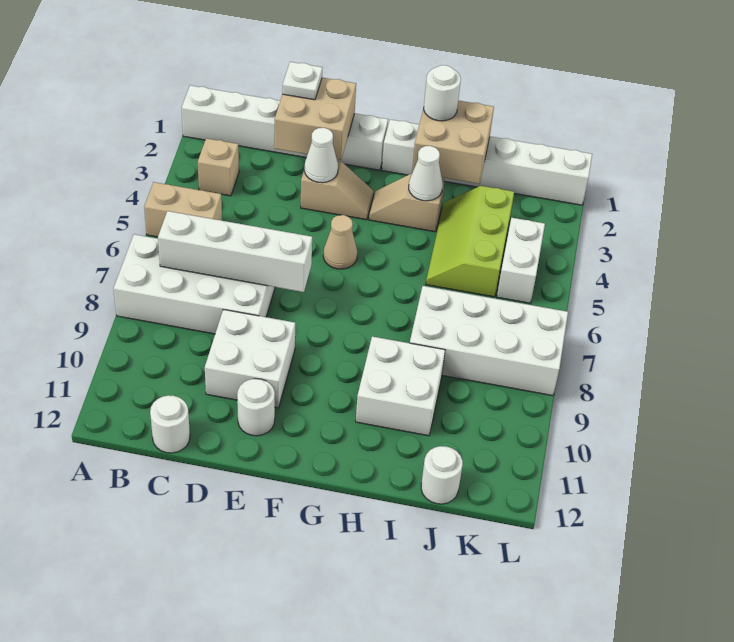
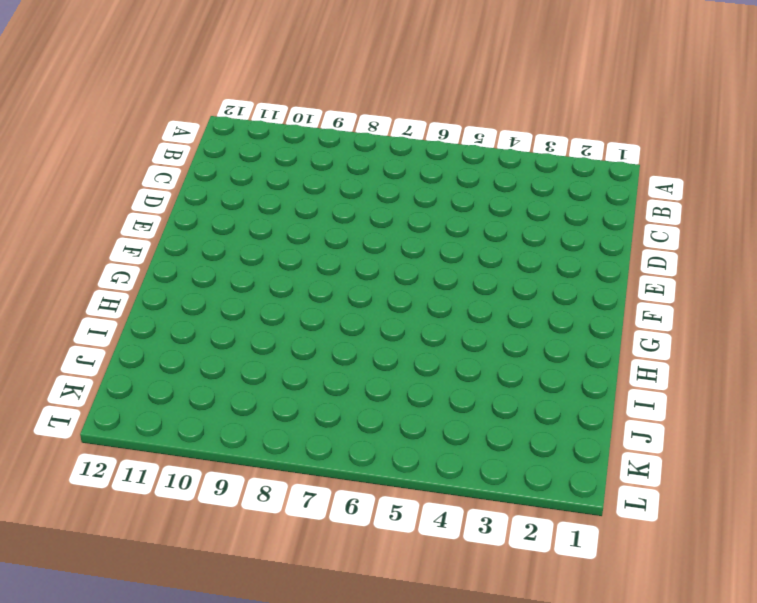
none -> white 1x6 brick [182,85,388,170]
none -> tan 1x2 brick [144,182,222,237]
none -> white 2x4 brick [113,234,275,334]

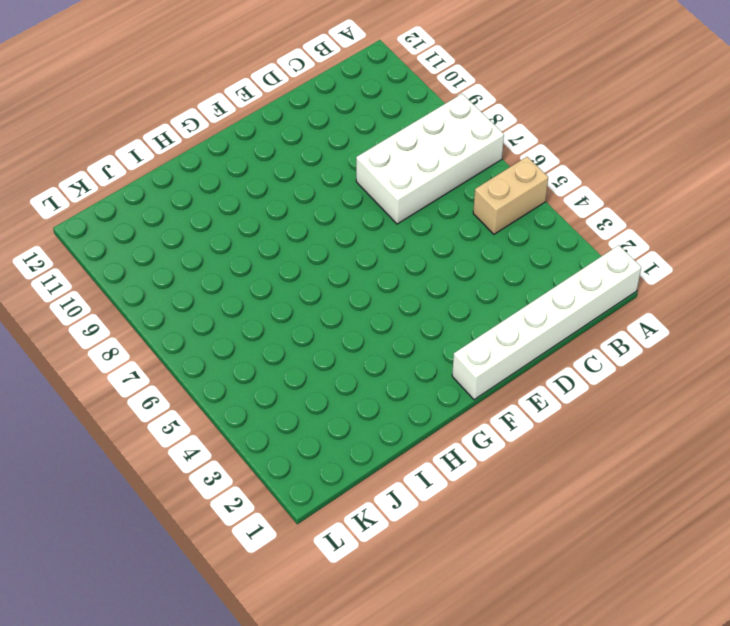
none -> tan 1x1 brick [198,138,239,196]
none -> white 1x1 round brick [150,395,190,453]
none -> white 2x2 brick [205,309,295,408]

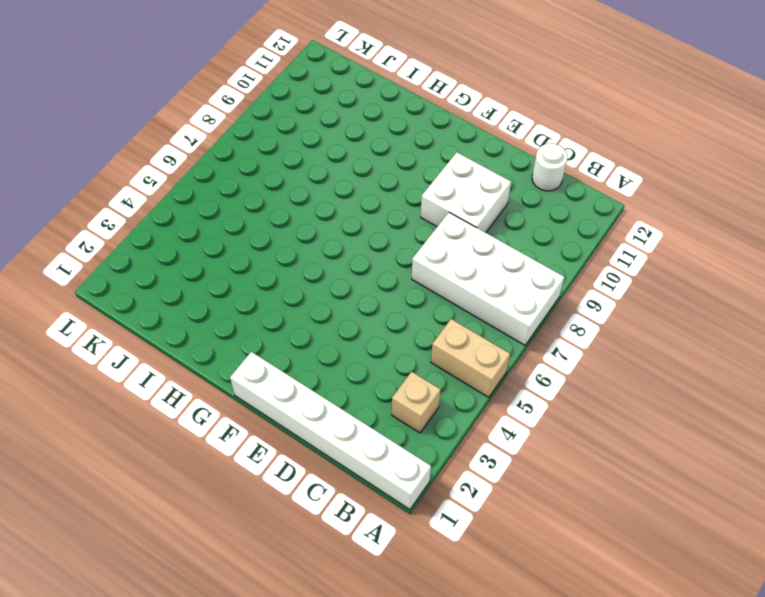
none -> tan 1x2 slope [301,161,374,220]
none -> white 1x1 round brick [237,379,275,436]
none -> tan 1x1 cone [323,215,357,269]

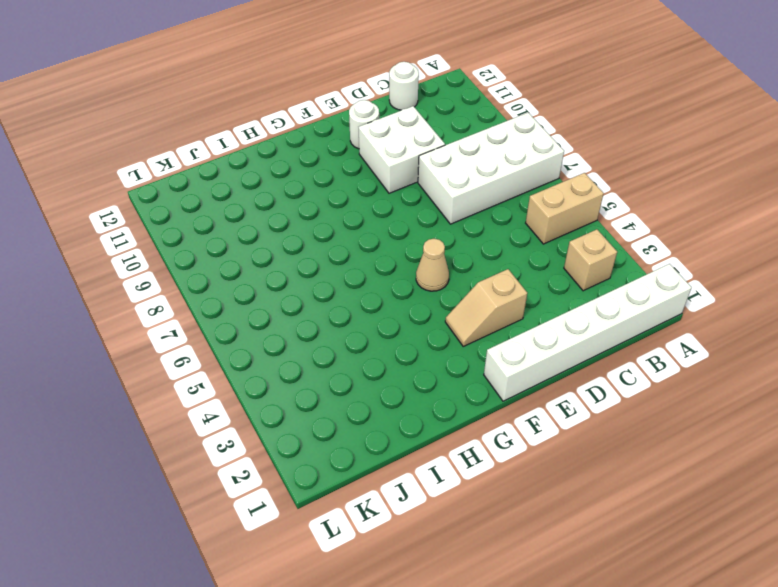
none -> white 1x6 brick [382,119,592,205]
none -> tan 1x2 slope [369,174,445,232]
none -> white 2x2 brick [356,336,445,436]

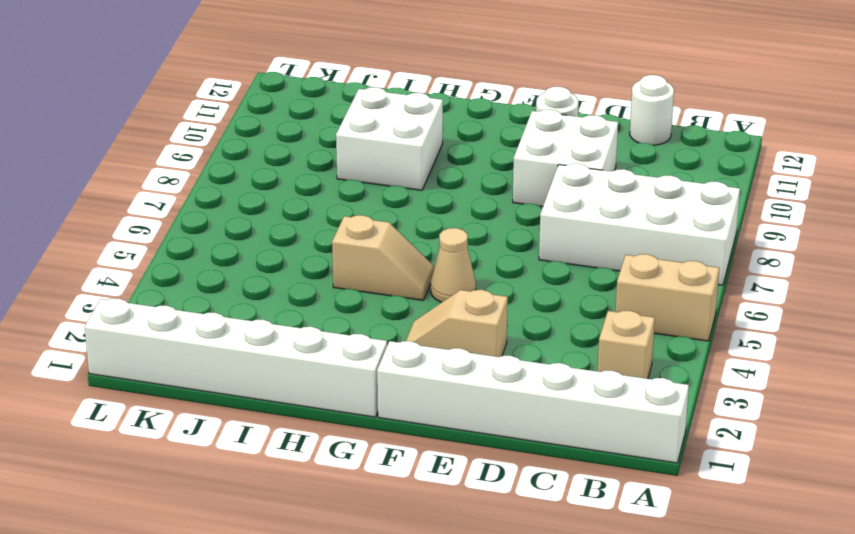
tan 1x2 slope [332,215,434,300] -> tan 1x2 slope moved to [369,174,445,232]
none -> lime 2x3 slope [426,186,514,297]
none -> white 2x4 brick [410,286,568,396]
none -> white 1x1 round brick [421,446,463,504]

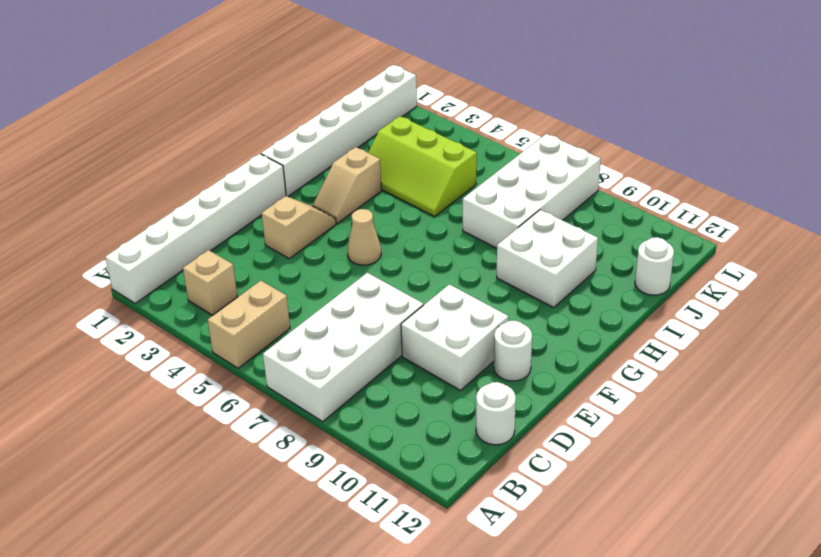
none -> white 1x2 brick [497,218,545,303]
none -> white 1x4 brick [158,211,312,292]
none -> tan 2x2 brick [274,78,356,160]

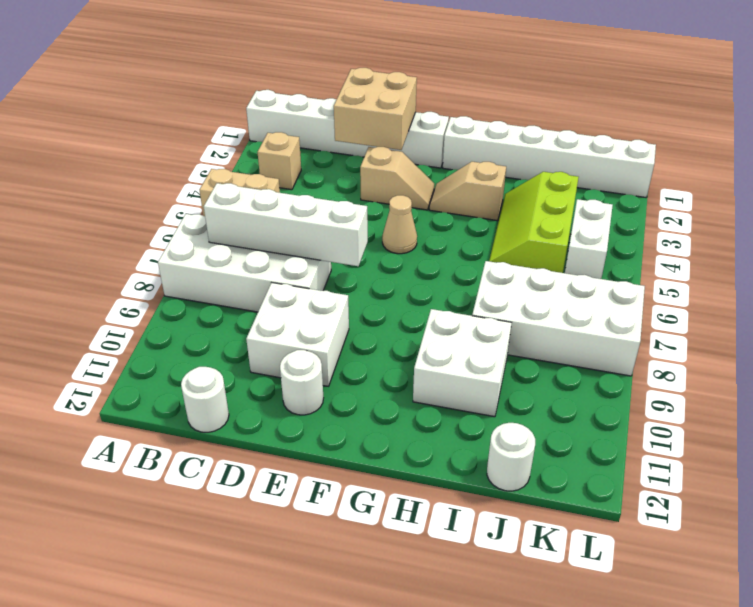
none -> white 1x1 cone [304,128,338,183]
none -> tan 2x2 brick [412,100,494,184]
none -> white 1x1 cone [409,146,443,201]

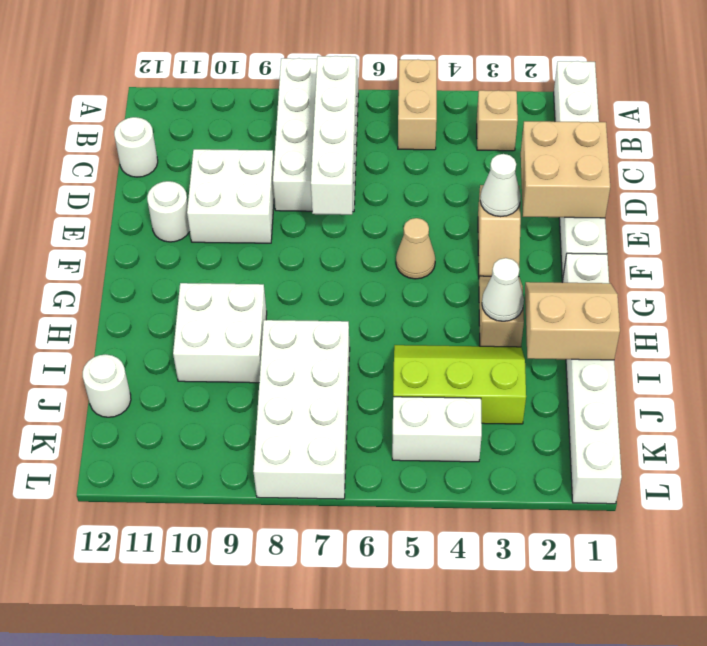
tan 2x2 slope [525,282,620,360] -> tan 2x2 brick [412,100,494,184]
none -> white 1x1 plate [282,62,322,100]
none -> white 1x1 round brick [424,65,461,121]

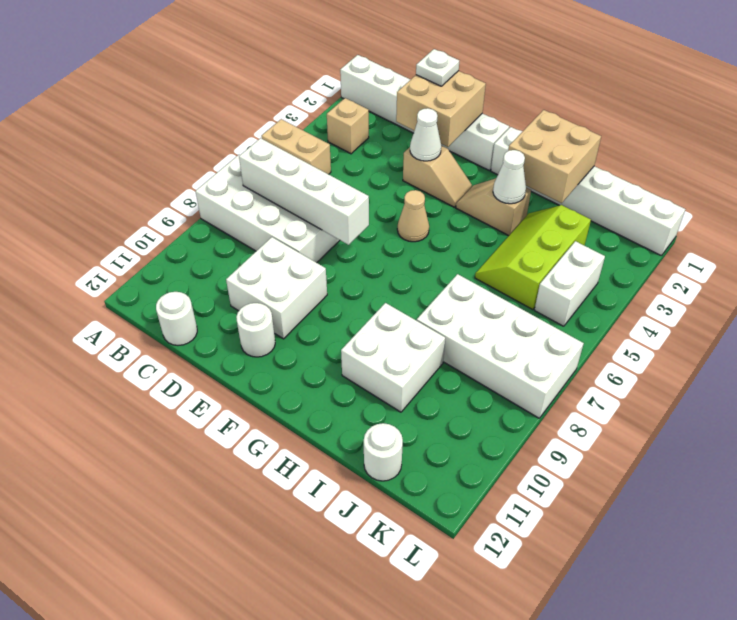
none -> white 1x1 round brick [424,65,461,121]

